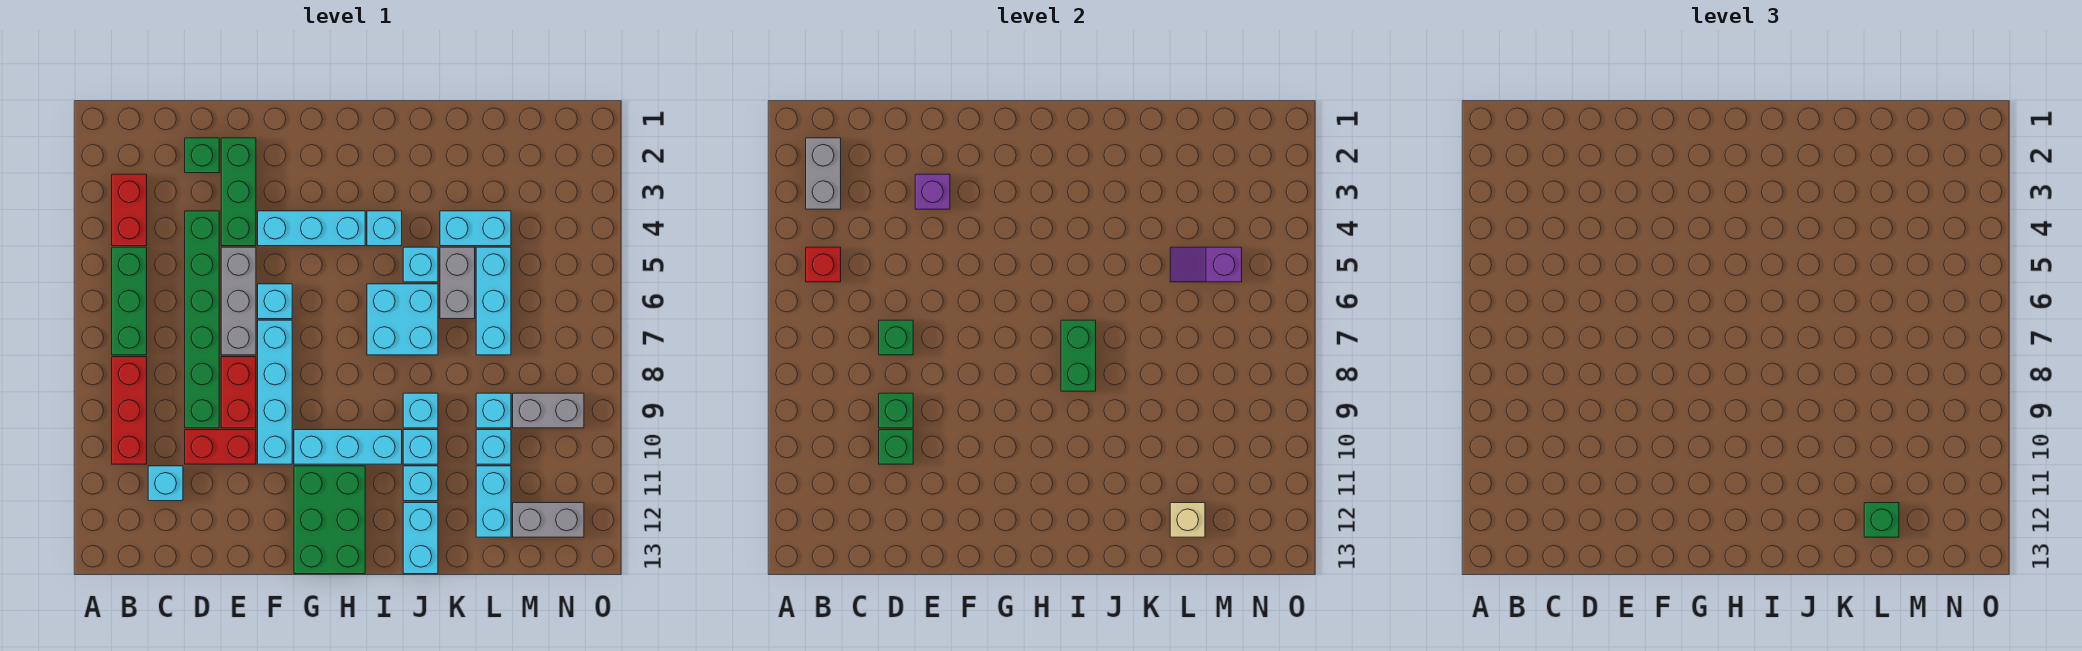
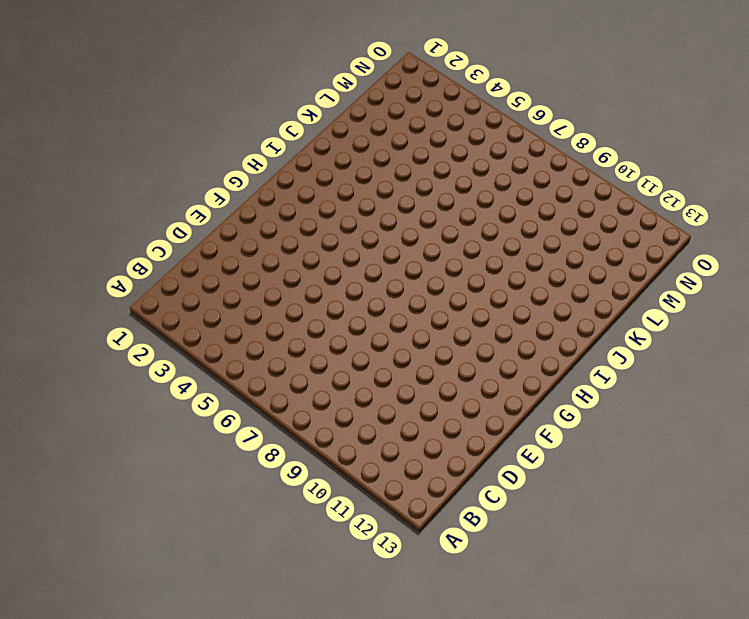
none -> red 1x2 brick [112,174,147,246]
none -> green 1x3 brick [112,247,147,355]
none -> red 1x3 brick [112,357,147,464]
none -> cyan 1x1 brick [148,466,183,501]

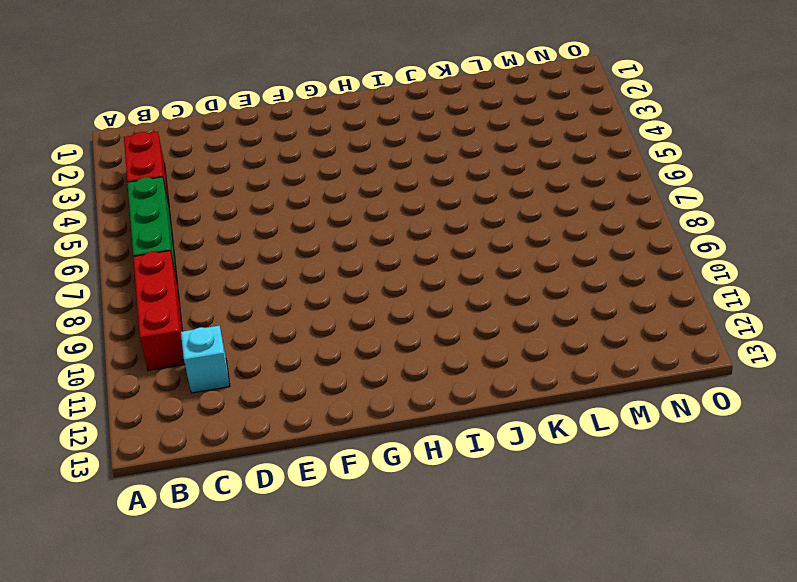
none -> green 1x1 brick [185,138,219,173]
none -> green 1x6 brick [185,211,219,428]
none -> red 1x2 brick [185,430,256,464]
none -> green 1x3 brick [221,138,256,246]

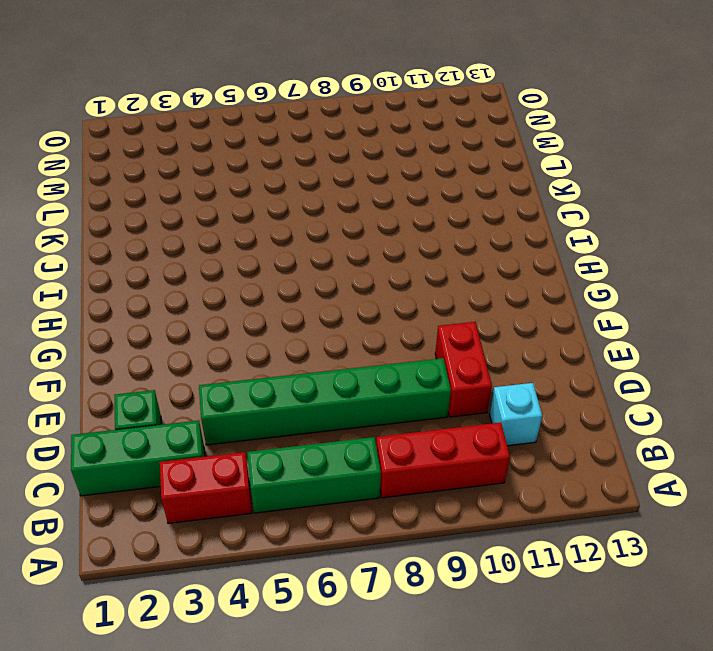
green 1x3 brick [71,421,205,496] -> green 1x3 brick moved to [221,138,256,246]
none -> grey 1x3 brick [221,247,256,355]
none -> red 1x2 brick [221,357,256,428]
none -> cyan 1x3 brick [258,211,365,246]
none -> cyan 1x1 brick [258,284,292,319]

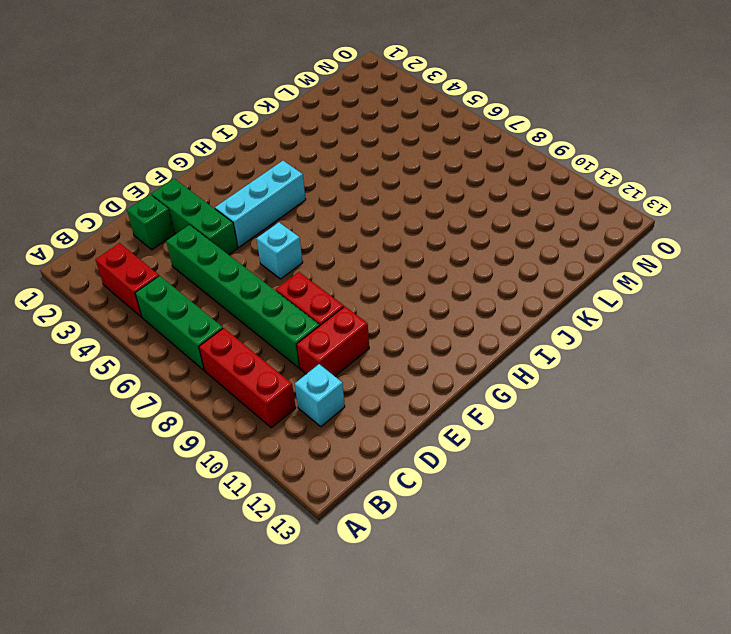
none -> grey 1x3 brick [221,247,256,355]
none -> cyan 1x4 brick [258,320,292,464]
none -> cyan 1x3 brick [294,430,402,464]
none -> green 2x3 brick [294,466,365,574]

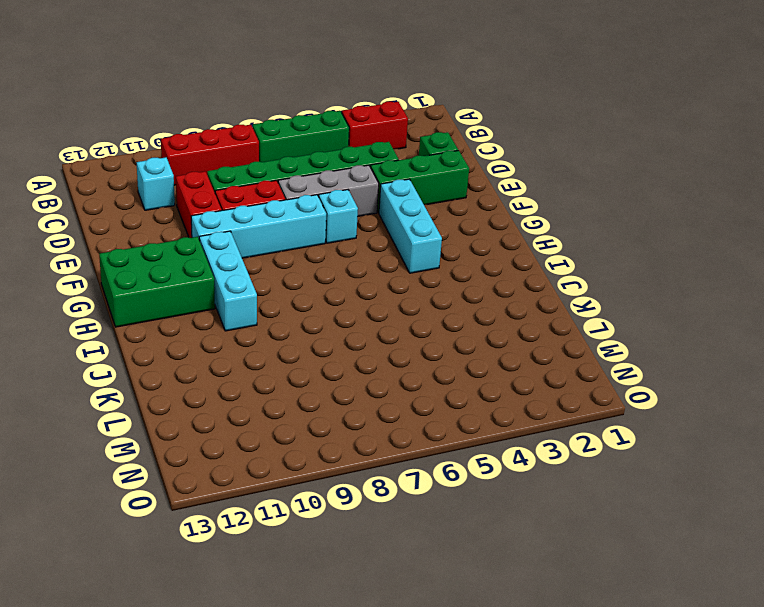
none -> cyan 1x1 brick [367,211,402,246]
none -> cyan 2x2 brick [367,284,438,355]
none -> cyan 1x1 brick [403,247,438,282]
none -> cyan 1x1 brick [403,393,438,428]

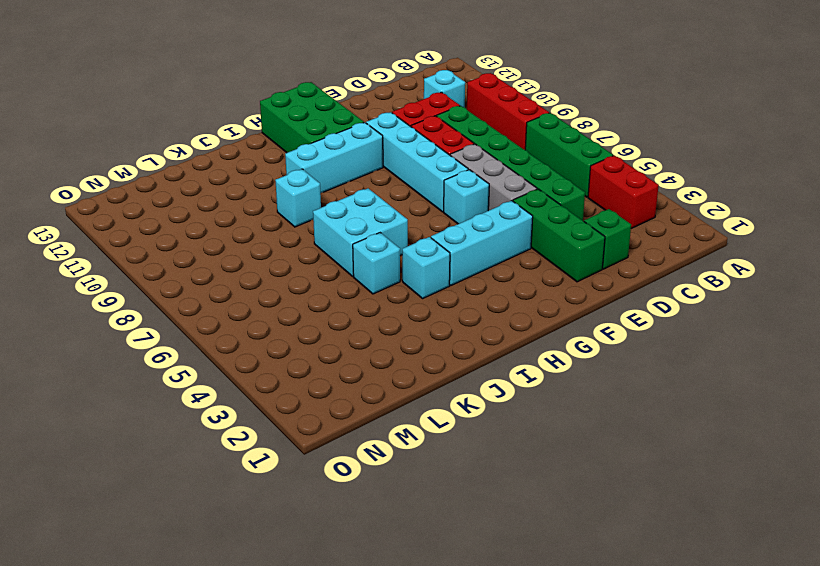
none -> cyan 1x1 brick [403,430,438,464]
none -> cyan 1x1 brick [403,466,438,501]
none -> cyan 1x2 brick [403,503,438,574]
none -> cyan 1x2 brick [440,211,511,246]

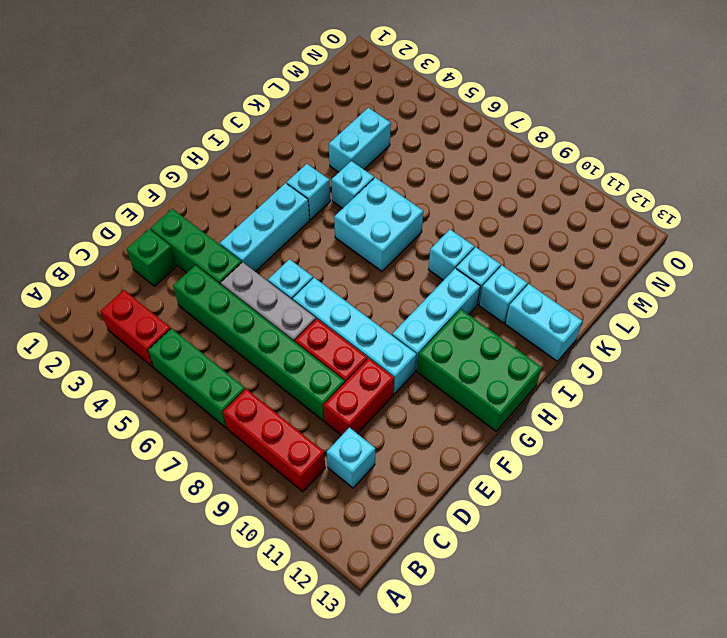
none -> grey 1x2 brick [440,247,475,319]
none -> cyan 1x3 brick [476,247,511,355]
none -> cyan 1x1 brick [476,393,511,428]
none -> cyan 1x1 brick [476,430,511,464]

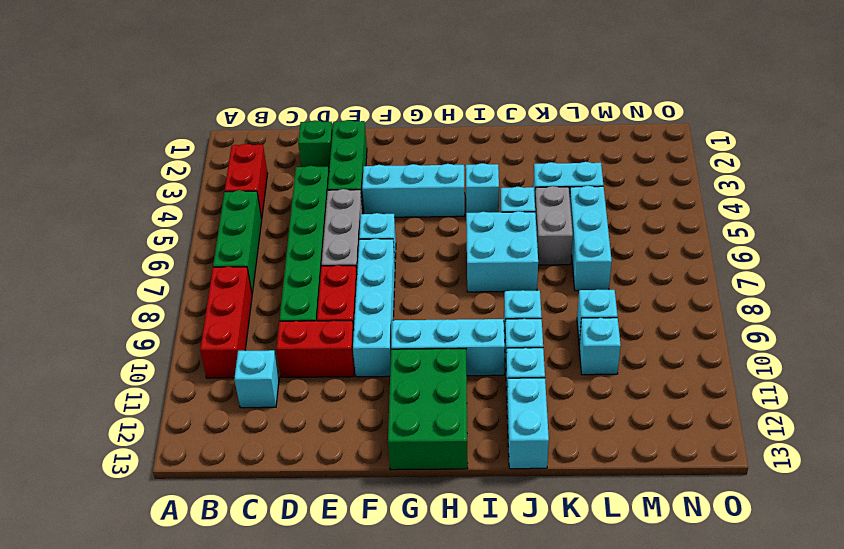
none -> cyan 1x2 brick [476,466,511,537]
none -> grey 1x2 brick [513,393,584,428]
none -> grey 1x2 brick [513,503,584,537]
none -> grey 1x2 brick [806,138,841,209]

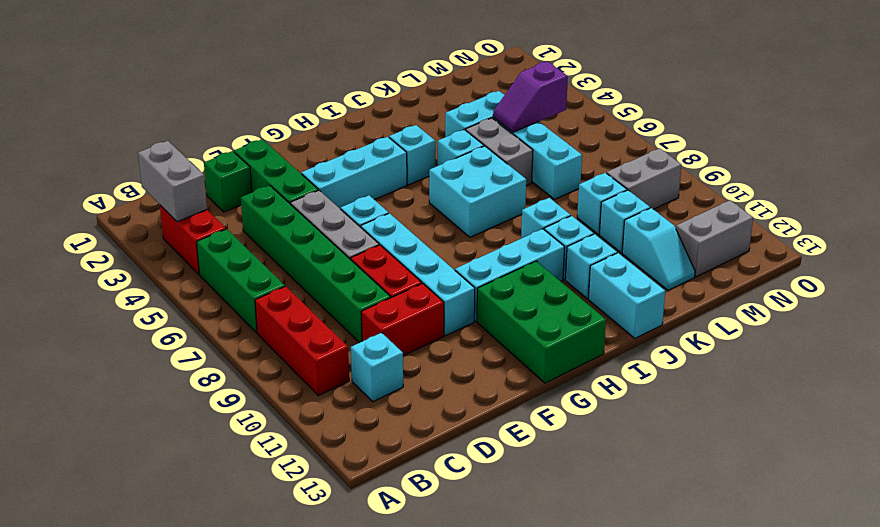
cyan 1x2 slope [622,208,695,290] -> cyan 1x2 brick [476,466,511,537]
none -> red 1x1 brick [806,247,841,282]
none -> green 1x1 brick [879,320,913,355]
none -> green 1x1 brick [879,393,913,428]
none -> green 1x1 brick [879,430,913,464]

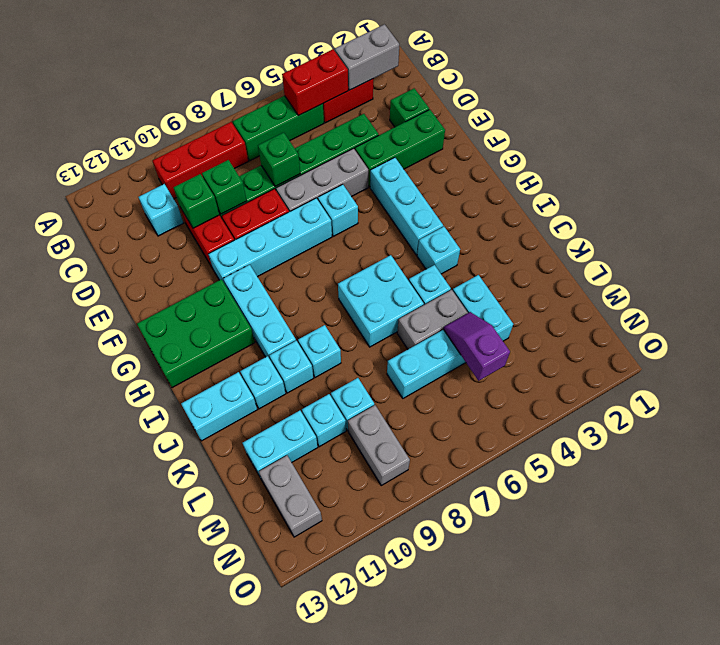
red 1x2 brick [282,49,348,115] -> red 1x1 brick [806,247,841,282]
none -> purple 1x1 brick [915,174,950,209]
none -> green 1x2 brick [1061,320,1096,391]
none -> tan 1x1 brick [1170,503,1205,537]
none -> green 1x1 brick [1864,503,1899,537]

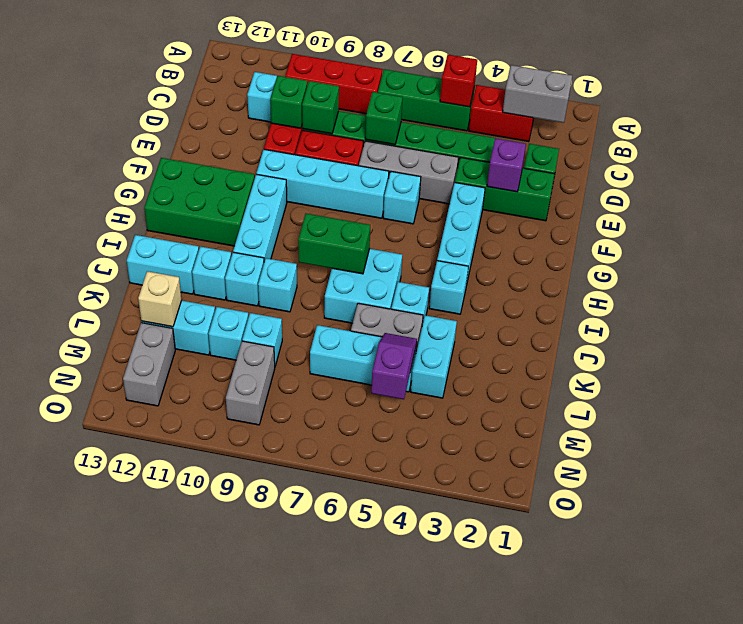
none -> green 1x1 brick [1864,503,1899,537]

